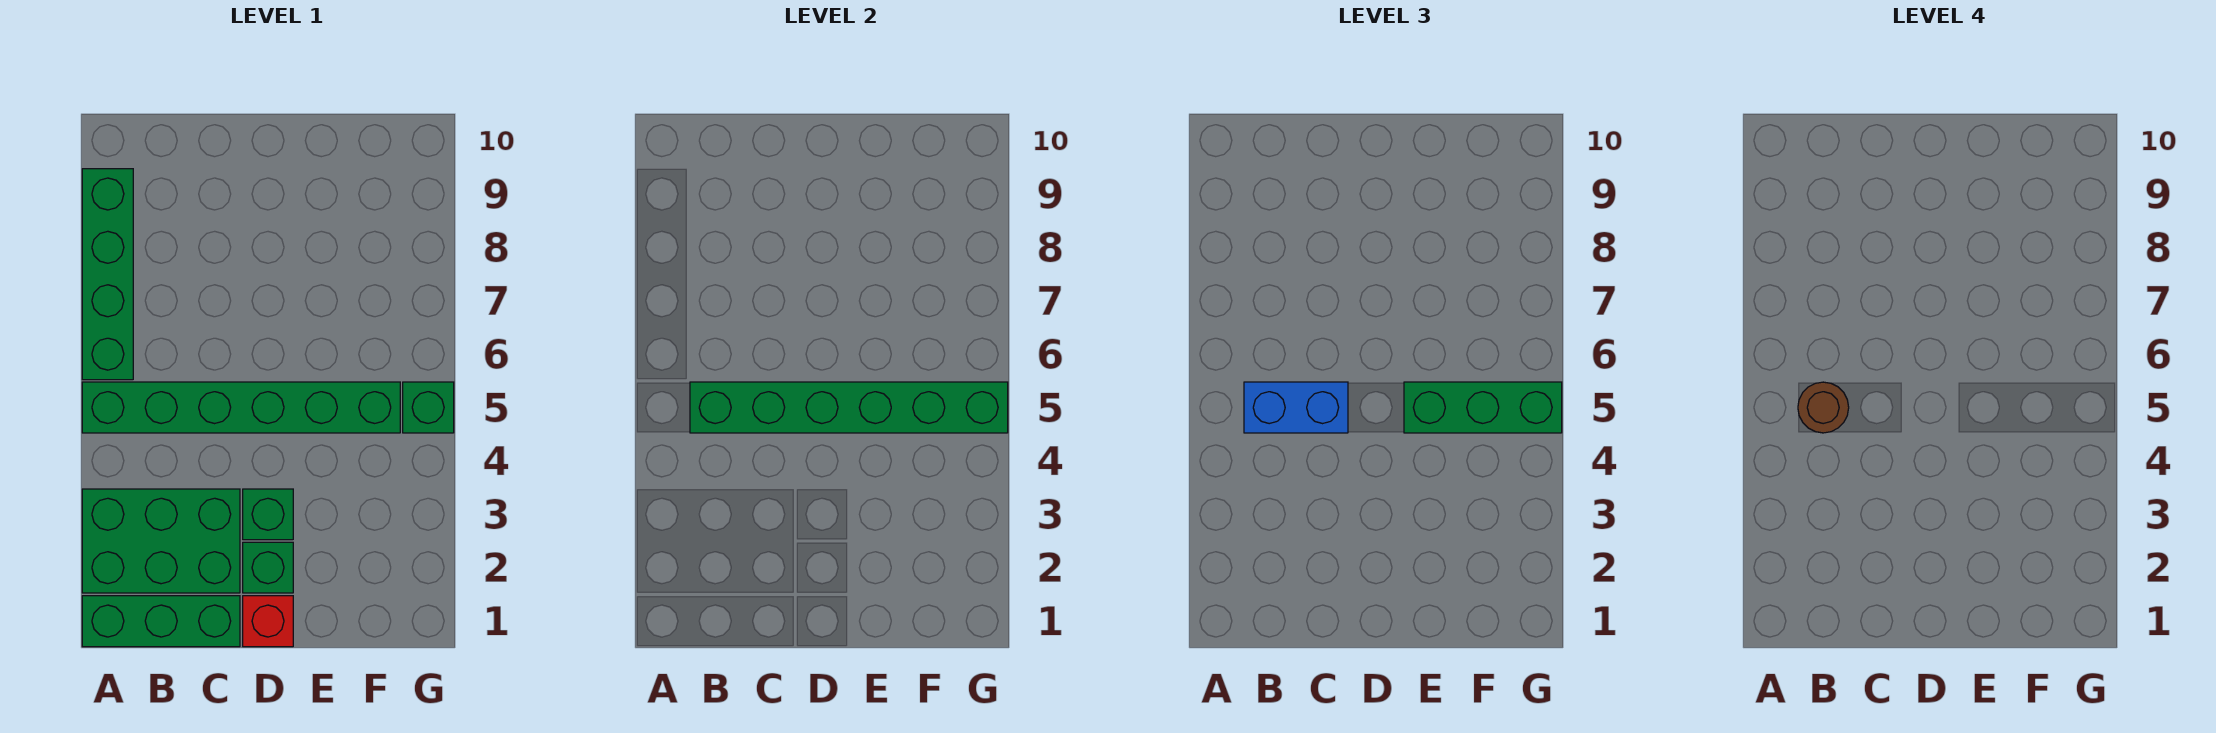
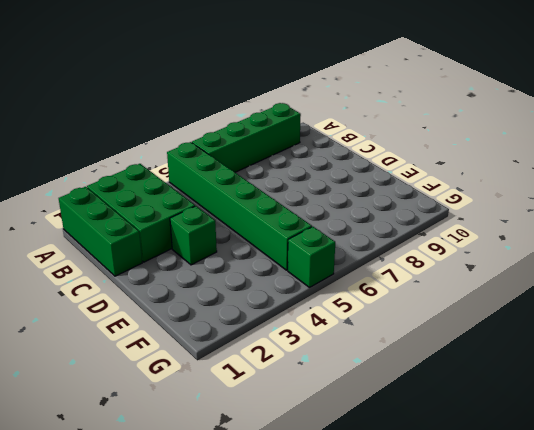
none -> red 1x1 brick [243,596,293,647]
none -> green 1x1 brick [243,542,293,593]
none -> green 1x6 brick [690,382,1008,433]

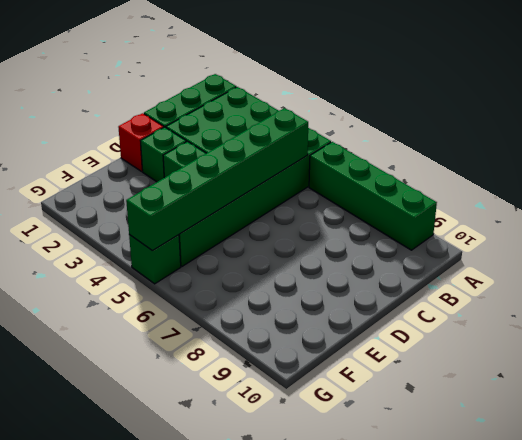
none -> blue 1x2 brick [1244,382,1348,433]
none -> green 1x3 brick [1404,382,1562,433]
none -> brown 1x1 round brick [1798,382,1849,433]

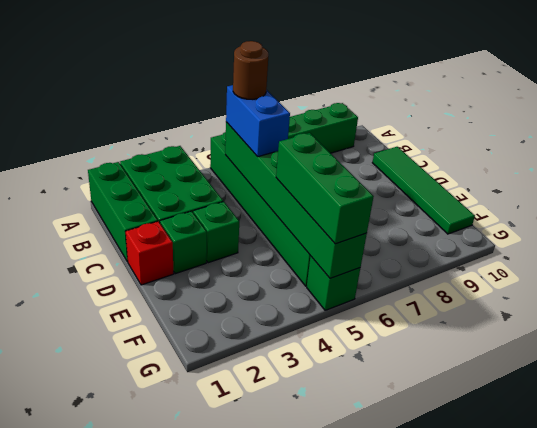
green 1x4 tile [372,147,475,234] -> none

